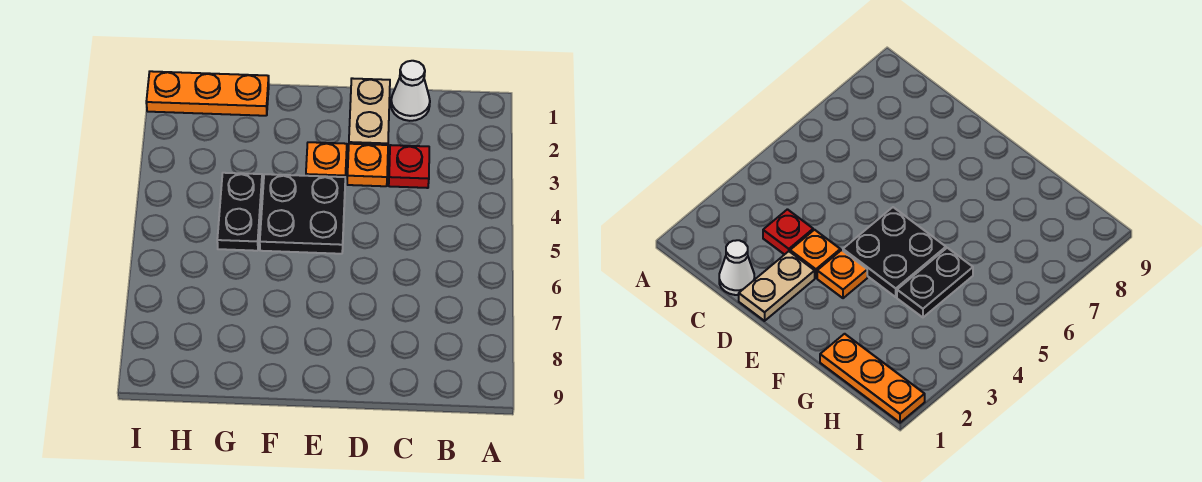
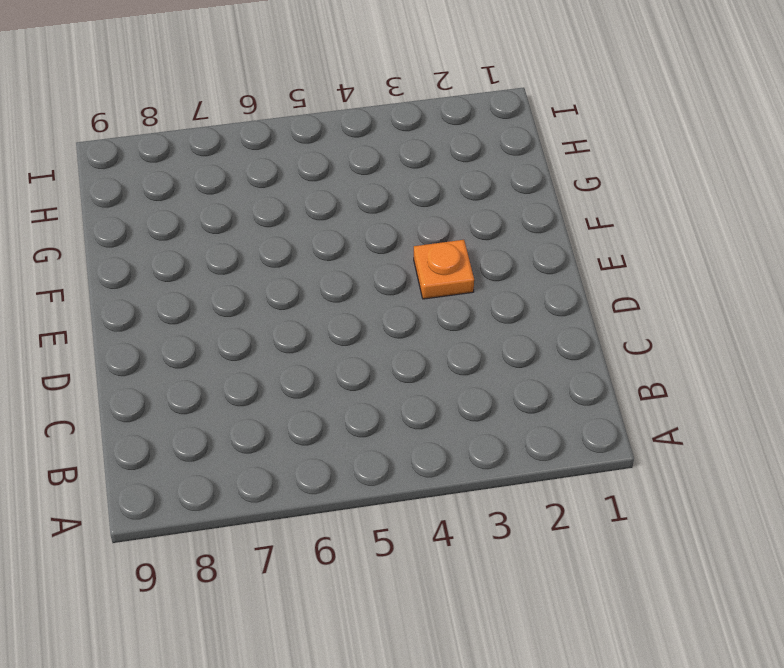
none -> white 1x1 cone [391,61,430,121]
none -> red 1x1 plate [389,145,429,188]

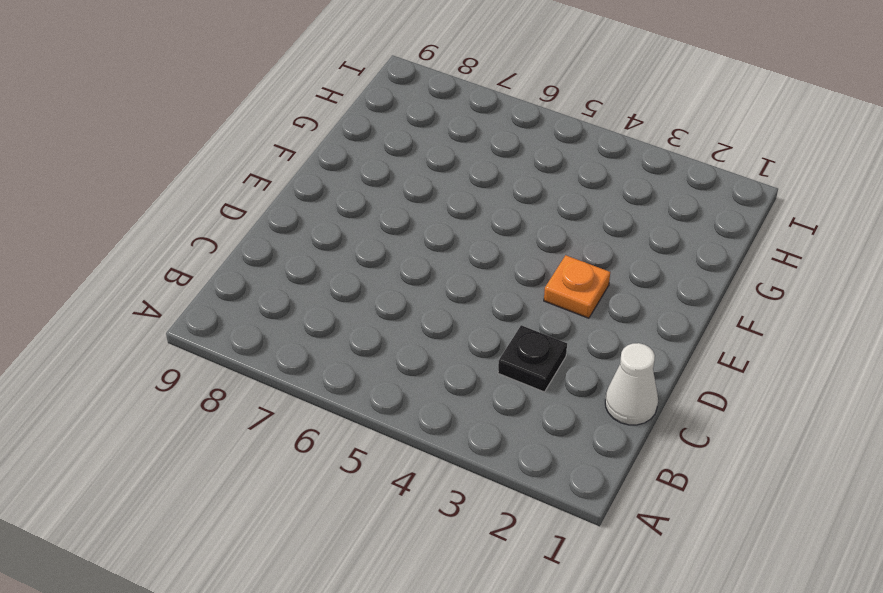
black 1x1 plate [498,325,567,392] -> red 1x1 plate [389,145,429,188]
none -> tan 1x2 plate [349,78,390,145]
none -> orange 1x1 plate [347,144,388,186]

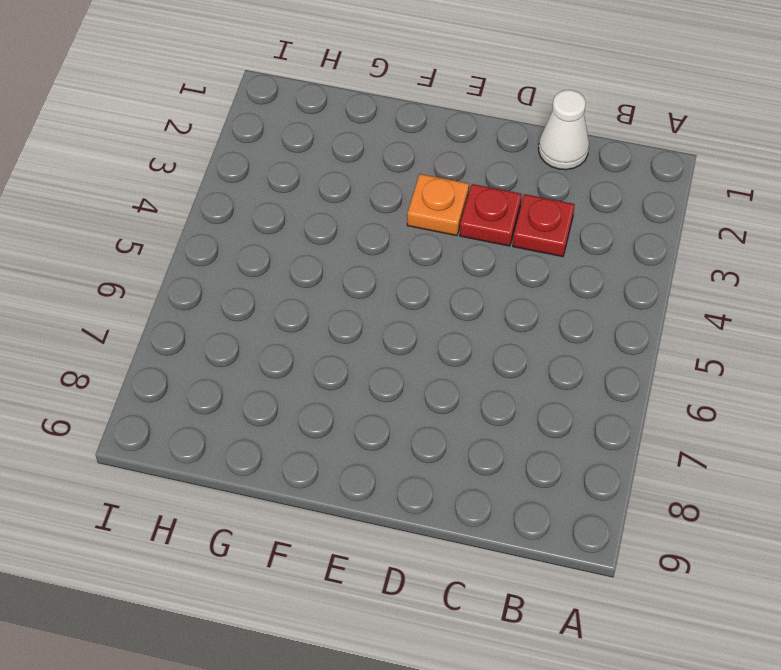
red 1x1 plate [460,184,522,246] -> orange 1x1 plate [347,144,388,186]
none -> tan 1x2 plate [349,78,390,145]
none -> black 2x2 plate [260,174,345,254]

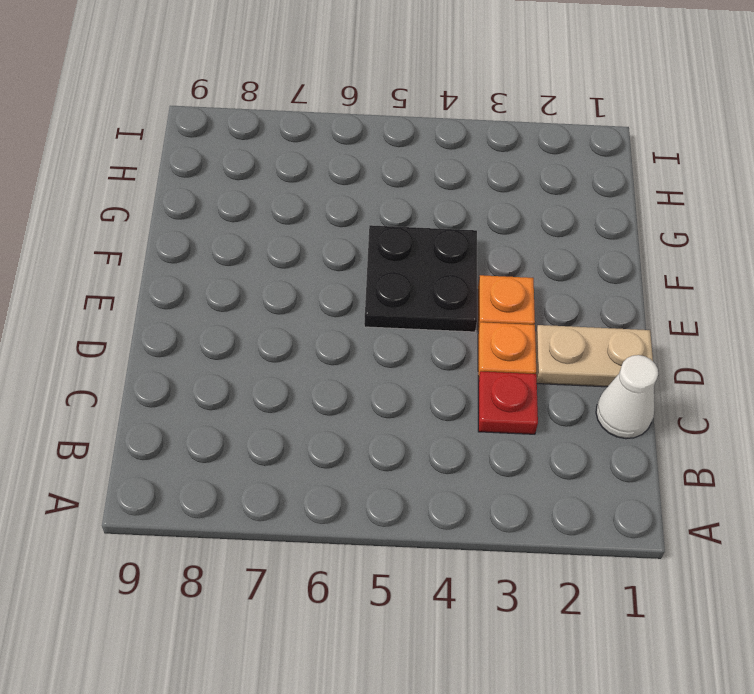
none -> orange 1x3 plate [146,71,269,116]
none -> black 1x2 plate [217,173,262,251]

